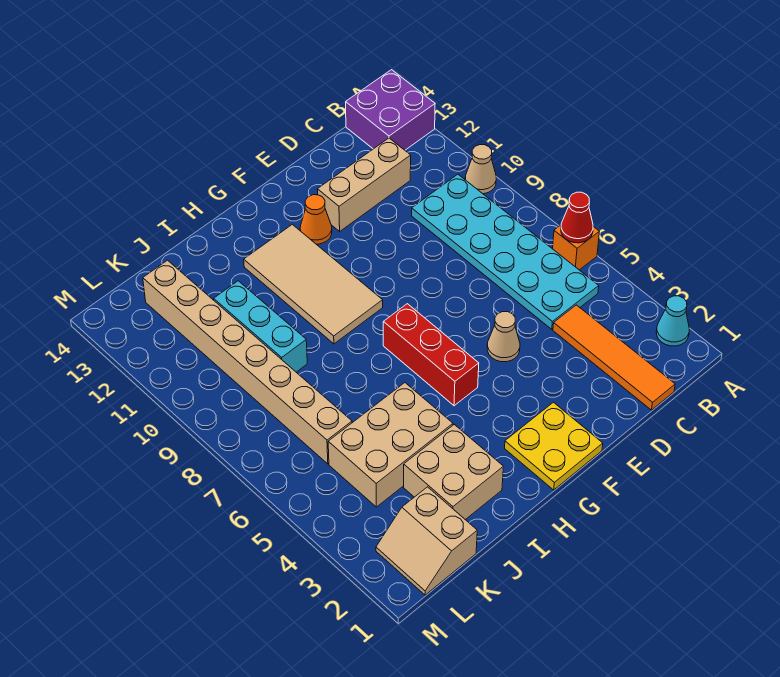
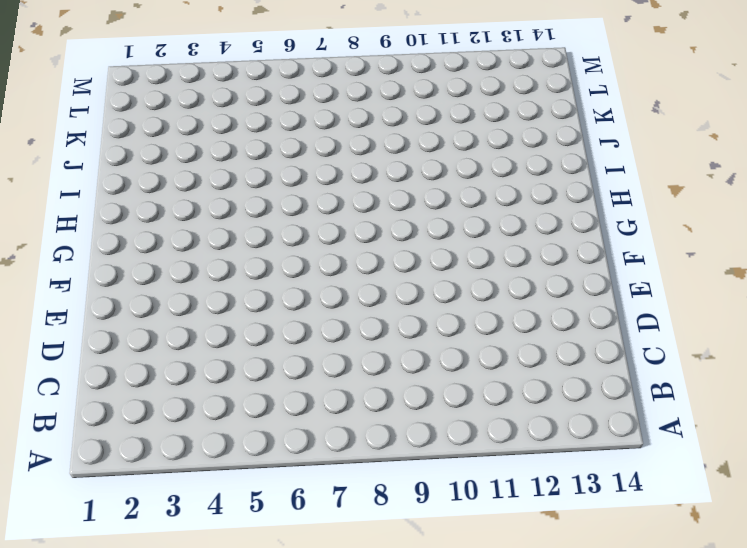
none -> cyan 1x1 cone [656,296,689,346]
none -> orange 1x1 brick [553,225,599,270]
none -> tan 1x1 cone [465,145,496,194]

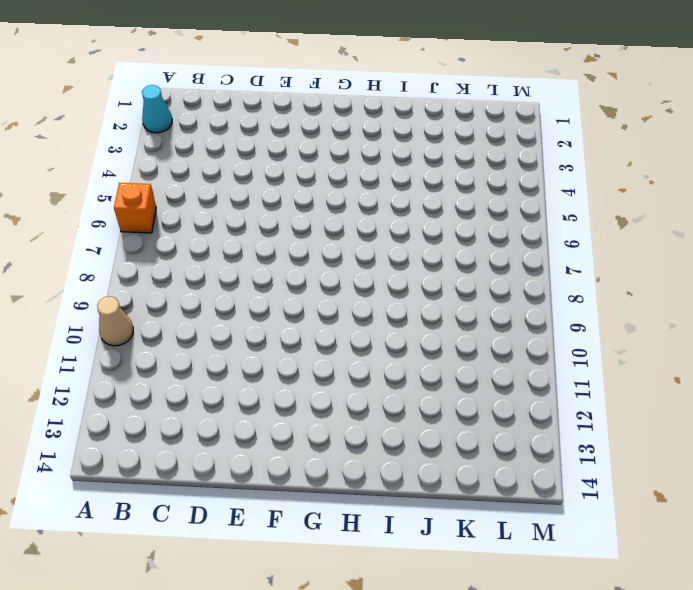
none -> purple 2x2 brick [346,70,435,150]
none -> cyan 2x6 plate [412,174,599,329]
none -> orange 1x4 tile [553,305,675,410]

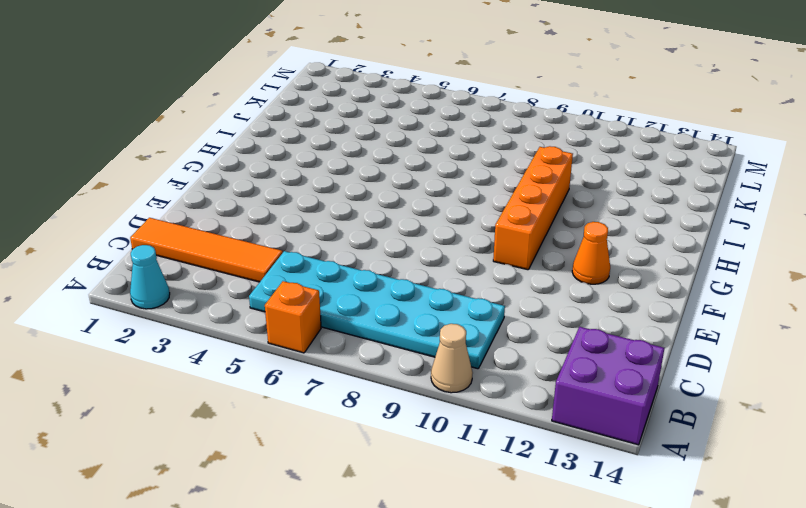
orange 1x4 brick [493,146,573,270] -> tan 2x4 tile [244,224,383,344]
none -> tan 1x3 brick [318,138,411,231]
none -> tan 1x1 cone [487,312,520,362]
none -> yellow 2x2 plate [505,402,603,490]

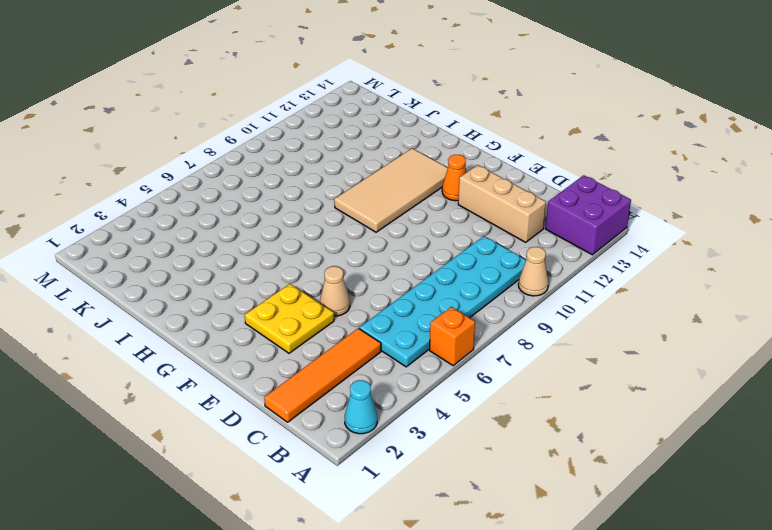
yellow 2x2 plate [245,284,334,353] -> yellow 2x2 plate moved to [505,402,603,490]
none -> red 1x3 brick [383,304,479,406]
none -> tan 2x2 brick [404,425,503,520]
none -> tan 2x3 brick [328,383,453,507]

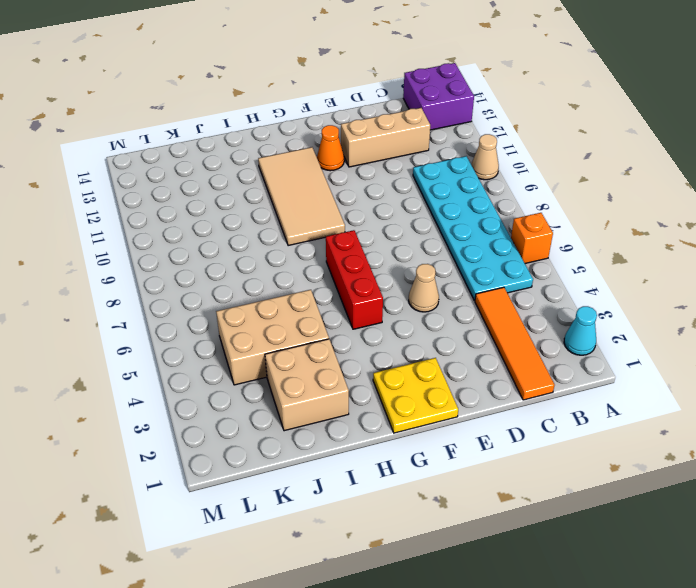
none -> cyan 1x3 brick [214,281,307,372]
none -> tan 2x2 slope [376,487,477,595]
none -> tan 1x8 brick [143,260,352,464]

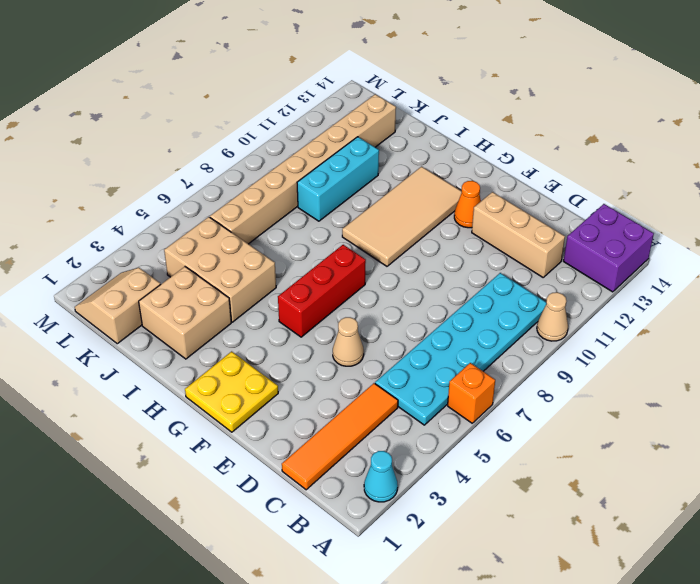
none -> red 1x1 cone [561,192,593,243]

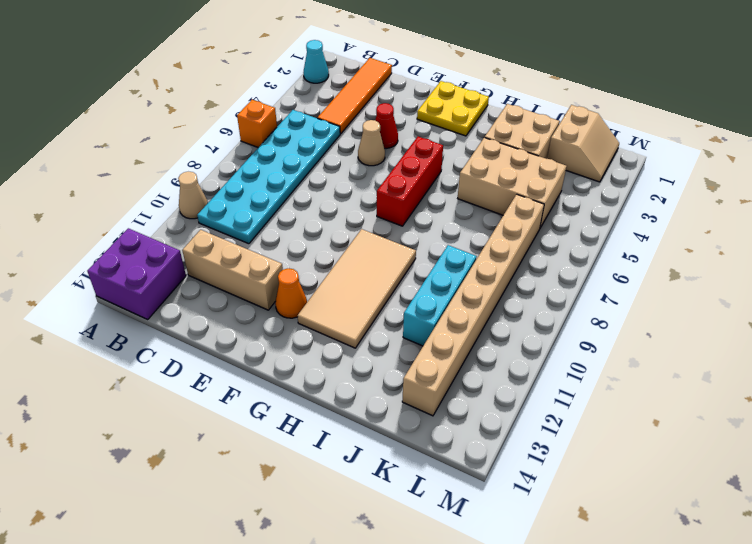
red 1x1 cone [375,103,398,149] -> red 1x1 cone moved to [561,192,593,243]

